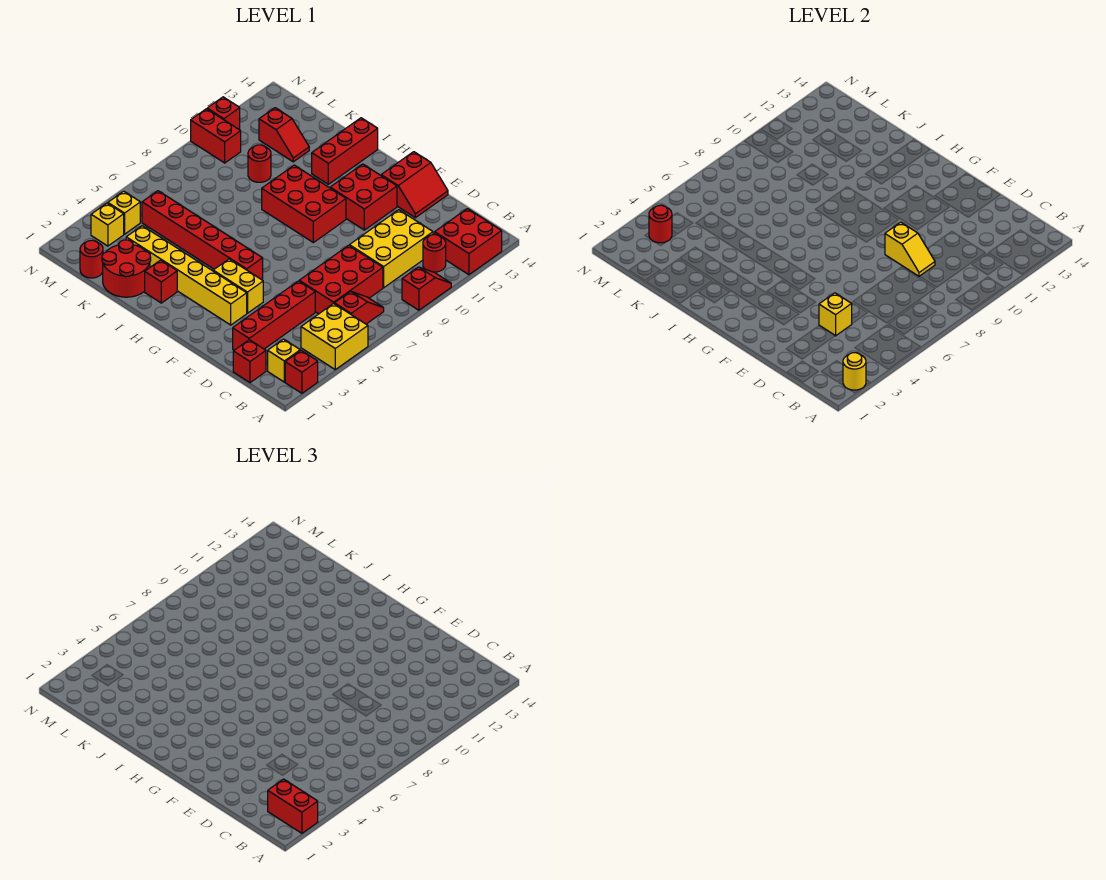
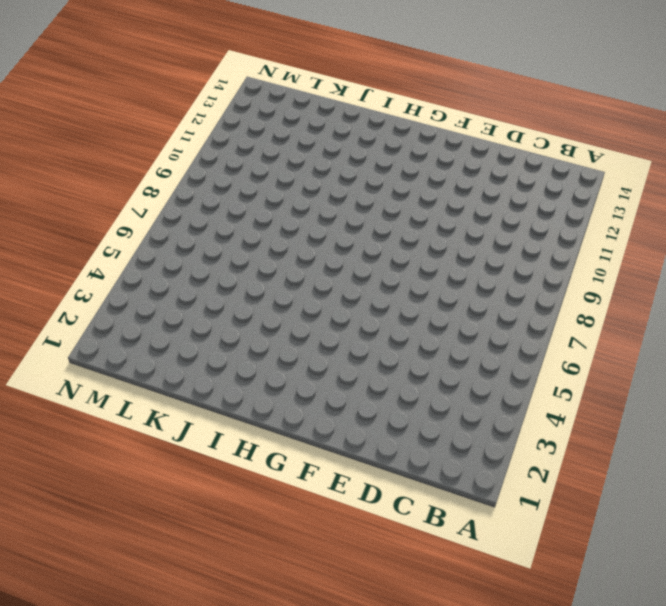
none -> red 1x1 brick [285,351,318,393]
none -> yellow 2x2 brick [301,304,368,369]
none -> red 1x2 slope [402,267,451,310]
none -> red 2x2 brick [435,209,502,275]

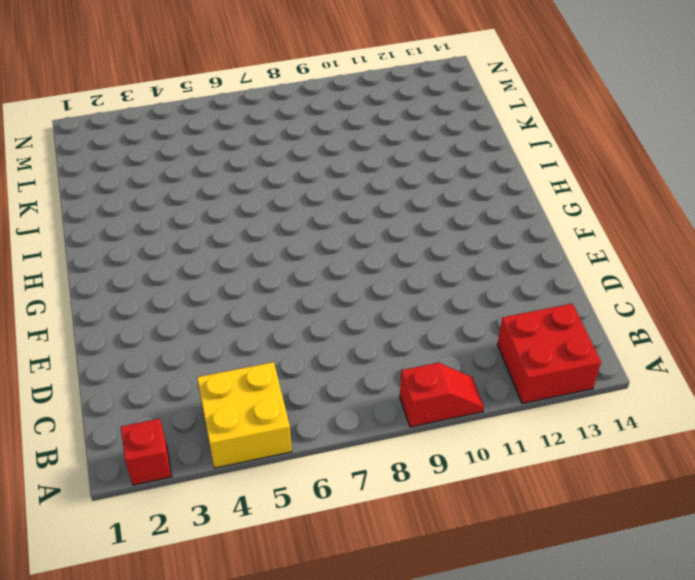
none -> yellow 1x1 brick [268,339,300,382]
none -> red 1x2 slope [334,291,384,324]
none -> red 1x1 round brick [423,235,446,272]
none -> red 1x1 brick [233,340,266,383]

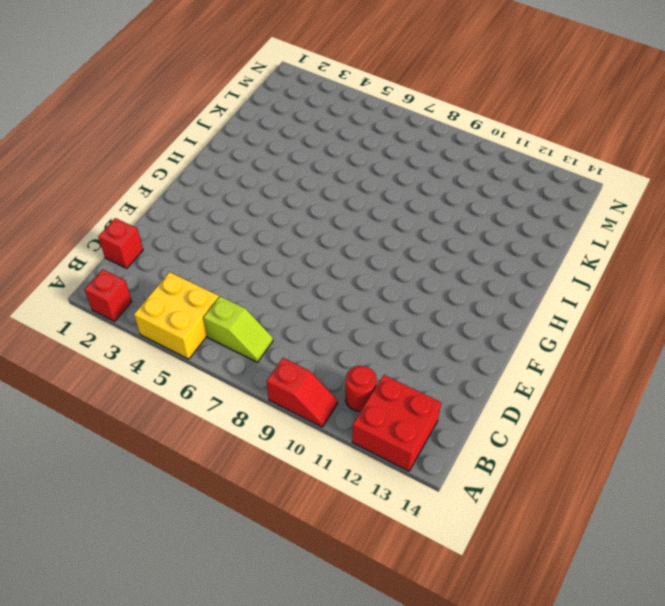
lime 1x2 slope [203,296,273,362] -> red 1x2 slope [334,291,384,324]
none -> yellow 1x1 brick [268,339,300,382]
none -> red 2x3 brick [299,245,383,314]
none -> yellow 2x3 brick [349,210,433,288]
none -> red 1x4 brick [233,281,315,350]

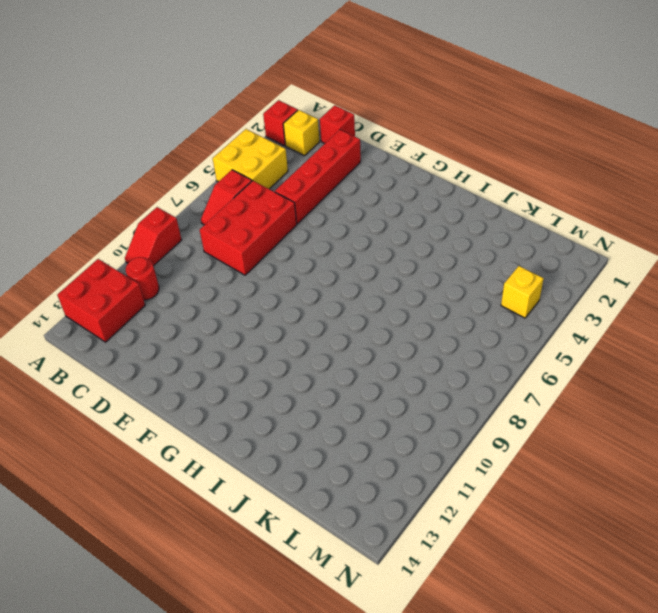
none -> yellow 2x3 brick [349,210,433,288]
none -> red 2x2 slope [381,152,448,218]
none -> yellow 1x6 brick [126,226,247,325]
none -> yellow 1x2 brick [213,259,263,313]

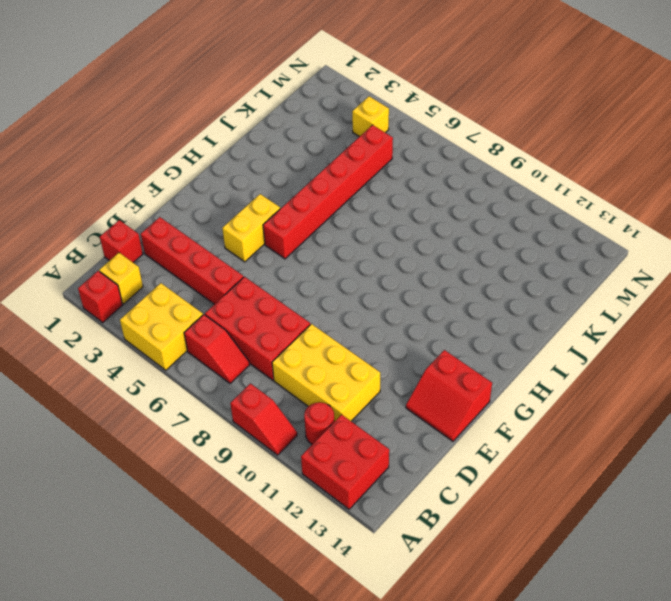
none -> yellow 1x6 brick [126,226,247,325]
none -> red 2x2 brick [330,164,397,230]
none -> red 2x3 brick [262,165,346,243]
none -> red 1x1 brick [145,260,177,303]

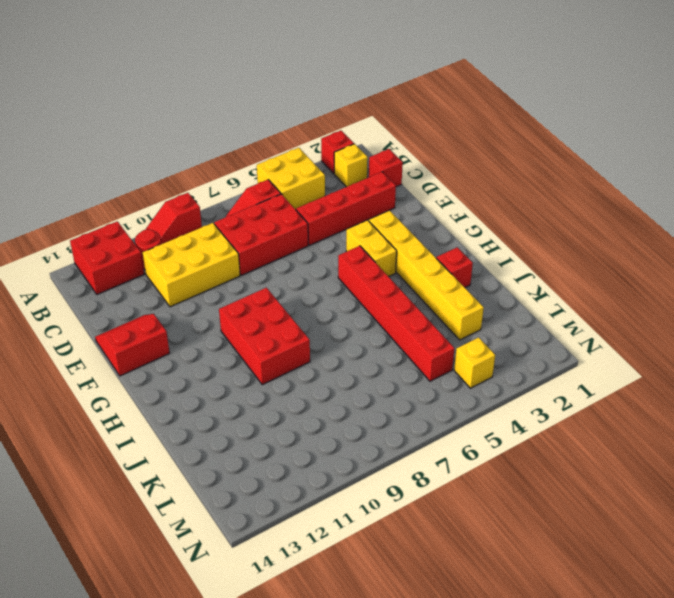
none -> red 2x2 brick [330,164,397,230]
none -> red 1x3 brick [312,118,378,184]
none -> red 2x2 round brick [102,240,151,297]
none -> red 1x1 round brick [248,145,271,182]

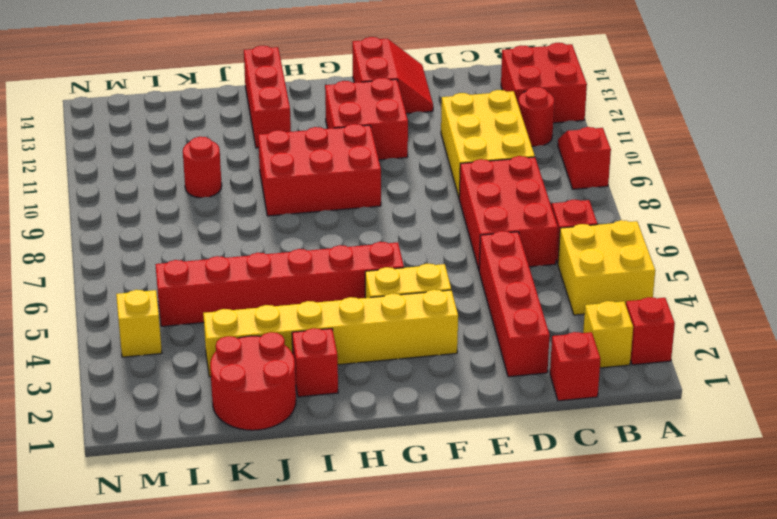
none -> red 1x2 slope [259,108,309,162]
none -> red 1x1 round brick [80,240,103,278]
none -> yellow 1x1 brick [91,203,124,246]
none -> red 1x2 brick [191,109,241,163]

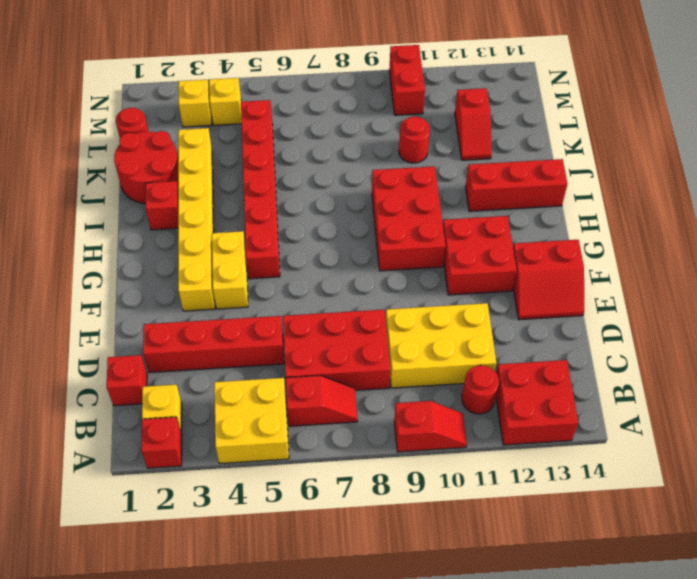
none -> red 1x1 brick [207,97,240,129]
none -> yellow 1x1 round brick [843,353,866,390]
none -> yellow 1x1 brick [819,293,852,336]
none -> yellow 1x2 slope [885,222,935,276]

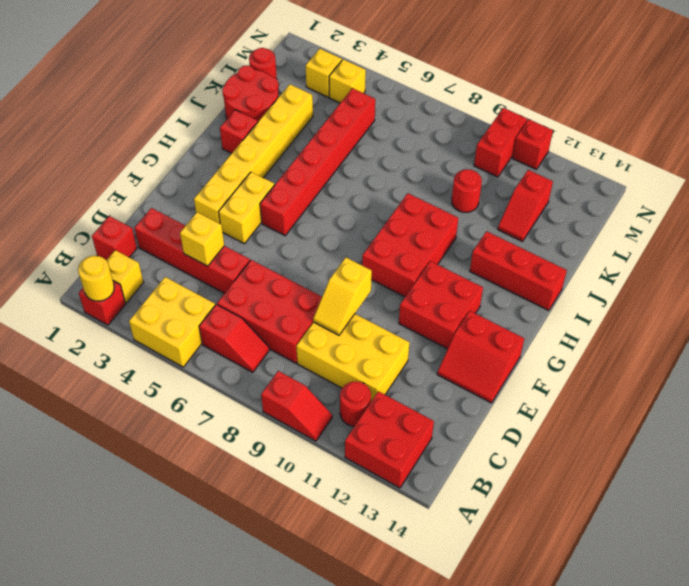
none -> red 1x1 round brick [649,205,672,243]
none -> red 1x2 brick [268,779,318,833]

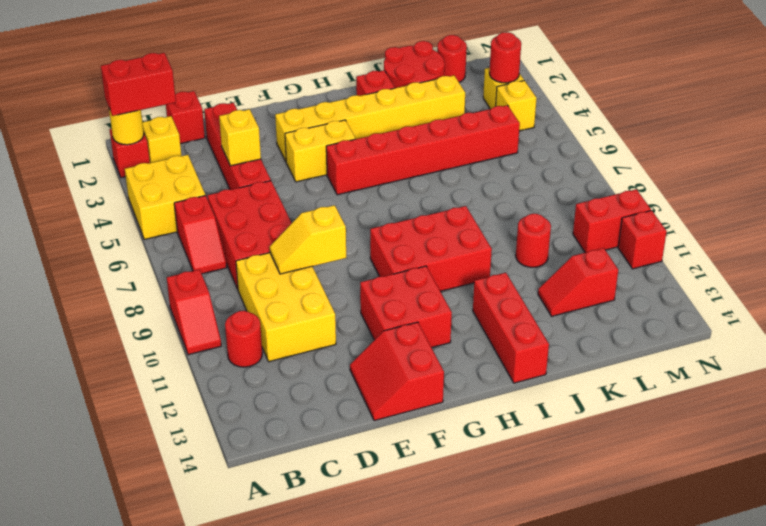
none -> red 2x2 brick [435,209,502,275]

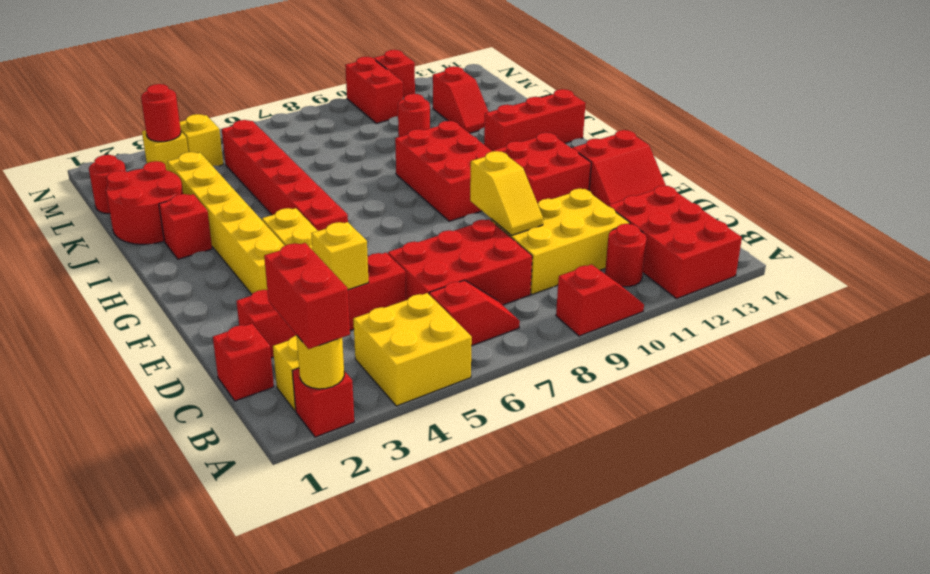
red 2x3 brick [609,186,742,299] -> red 2x2 brick [435,209,502,275]

